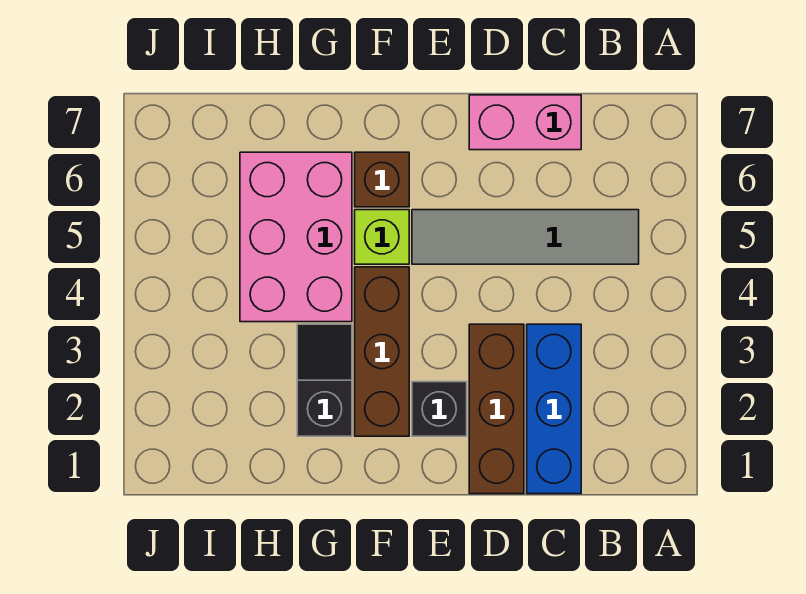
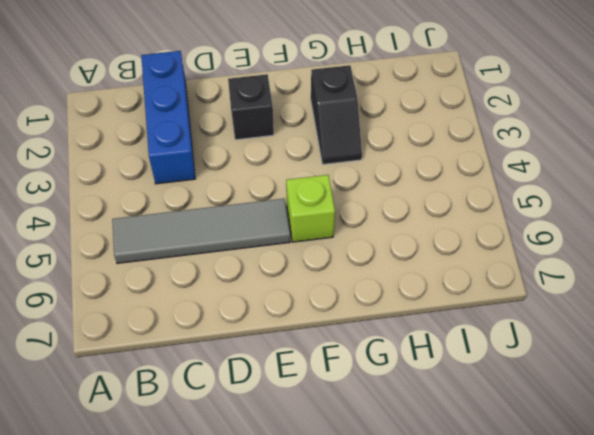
none -> pink 1x2 brick [469,95,581,150]
none -> brown 1x3 brick [469,324,524,494]

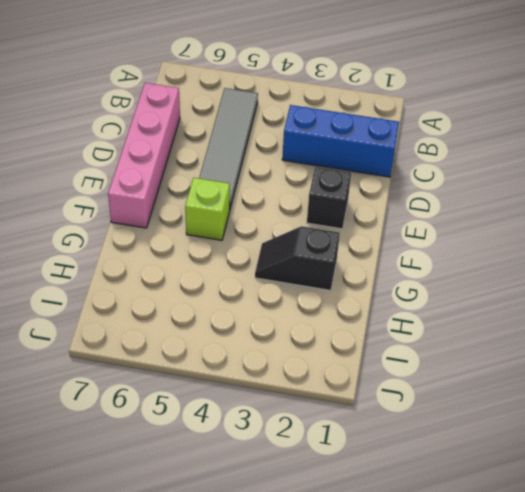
pink 1x4 brick [108,83,180,228] -> pink 1x2 brick [469,95,581,150]
none -> brown 1x3 brick [469,324,524,494]
none -> brown 1x3 brick [355,267,409,436]

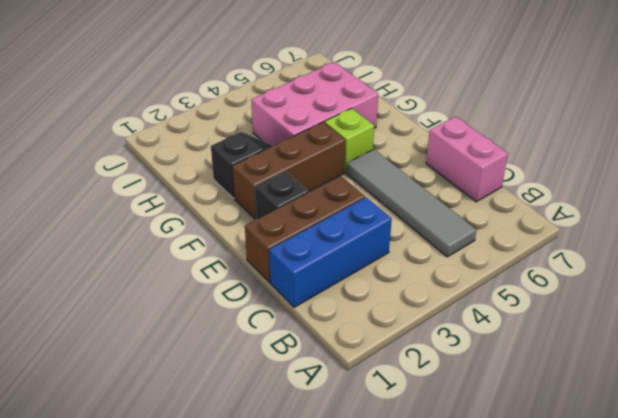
none -> brown 1x1 brick [355,152,409,207]

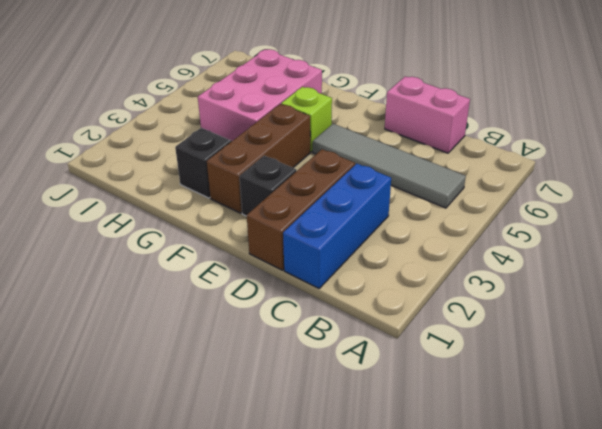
none -> brown 1x1 brick [355,152,409,207]

